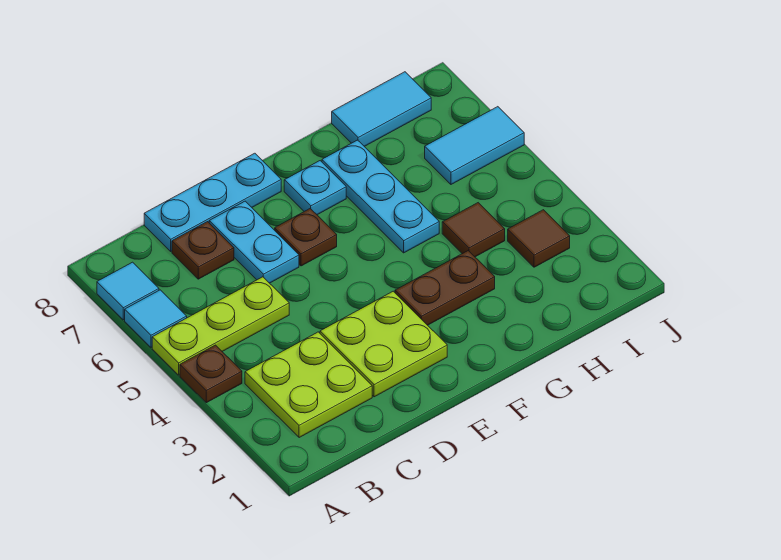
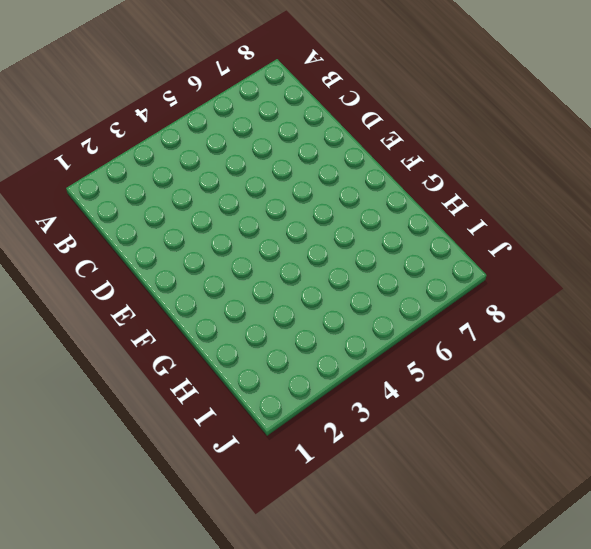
none -> brown 1x1 plate [180,345,242,403]
none -> lime 1x3 plate [152,277,289,375]
none -> cyan 1x1 tile [125,290,187,347]

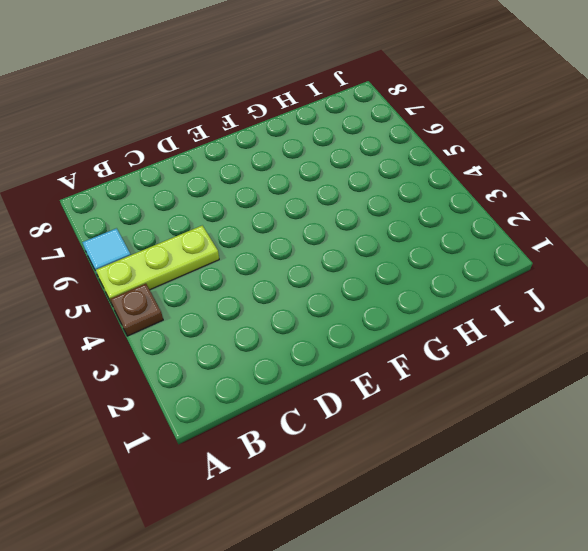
none -> cyan 1x1 tile [97,262,159,320]
none -> lime 2x2 plate [245,332,372,438]
none -> brown 1x1 plate [172,222,234,279]

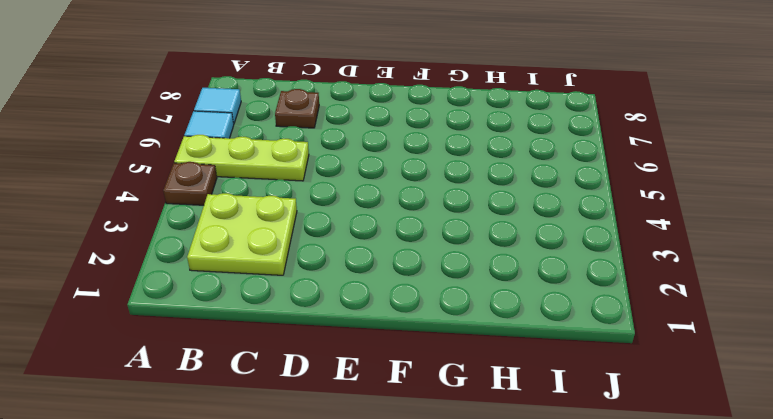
none -> cyan 1x3 plate [144,153,281,251]
none -> lime 2x2 plate [320,291,447,397]
none -> cyan 1x2 plate [209,201,299,283]

